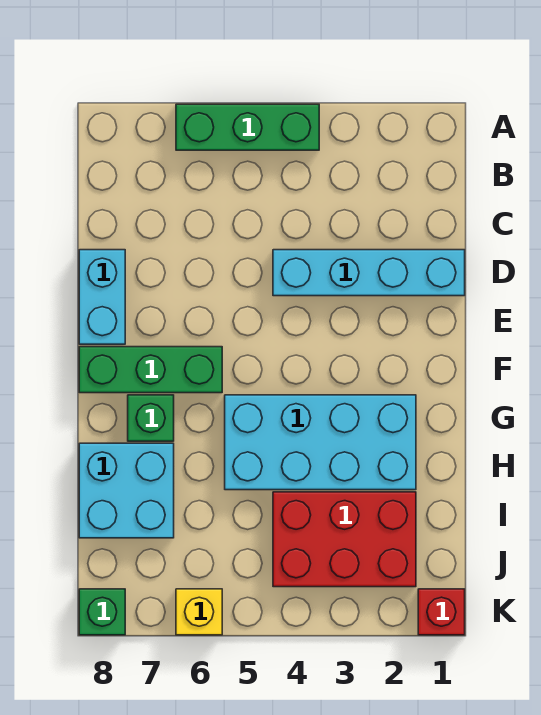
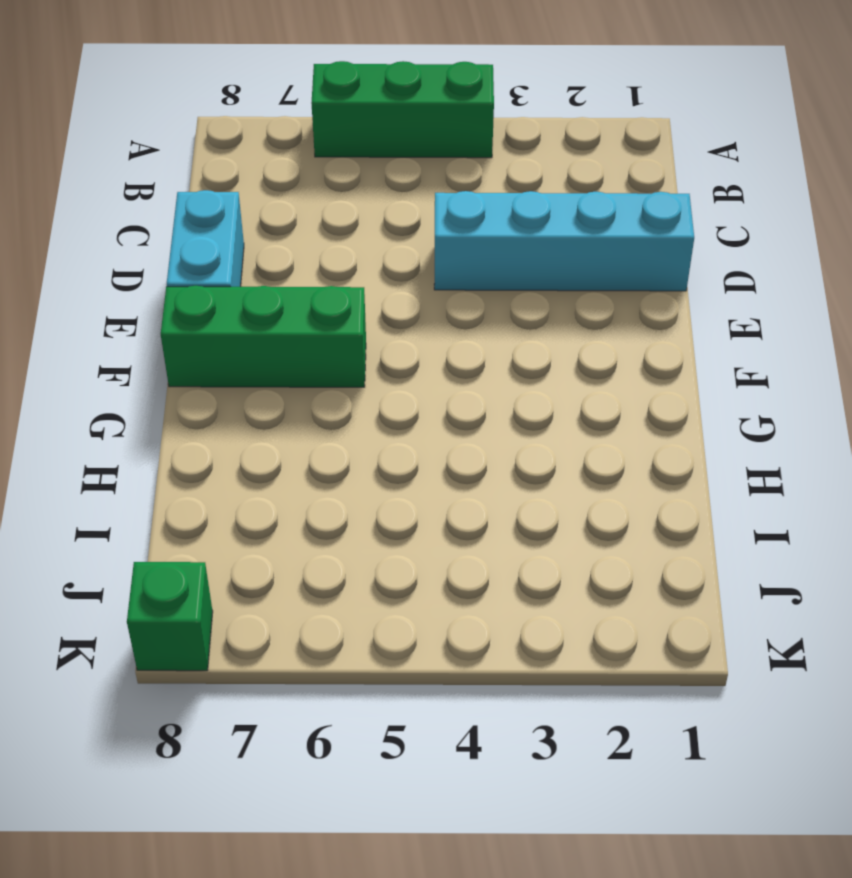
none -> cyan 2x4 brick [225,395,416,490]
none -> green 1x1 brick [128,395,174,441]

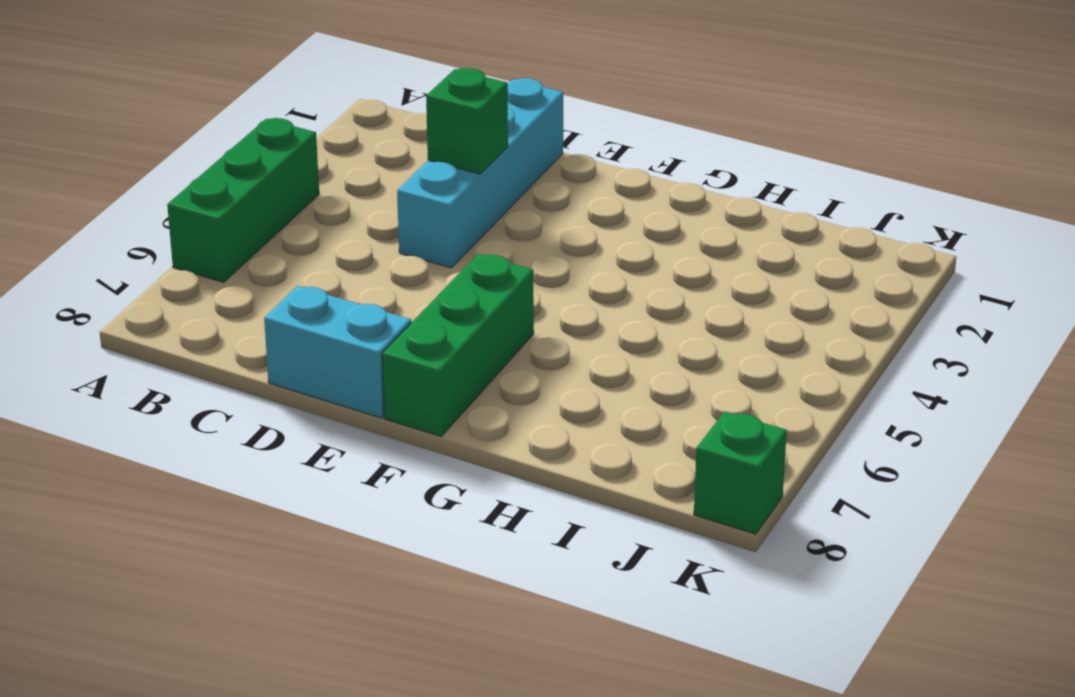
green 1x1 brick [426,68,508,174] -> green 1x1 brick moved to [128,395,174,441]
none -> cyan 2x4 brick [225,395,416,490]
none -> cyan 2x2 brick [79,443,174,538]

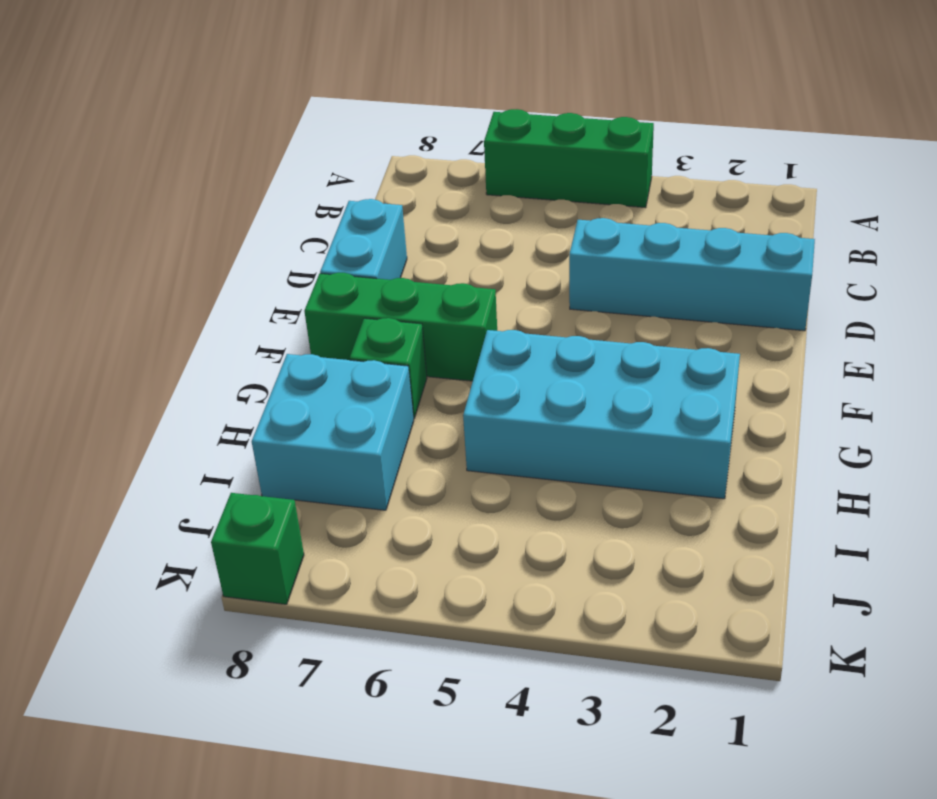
none -> red 2x3 brick [273,492,416,587]
none -> red 1x1 brick [418,589,465,635]

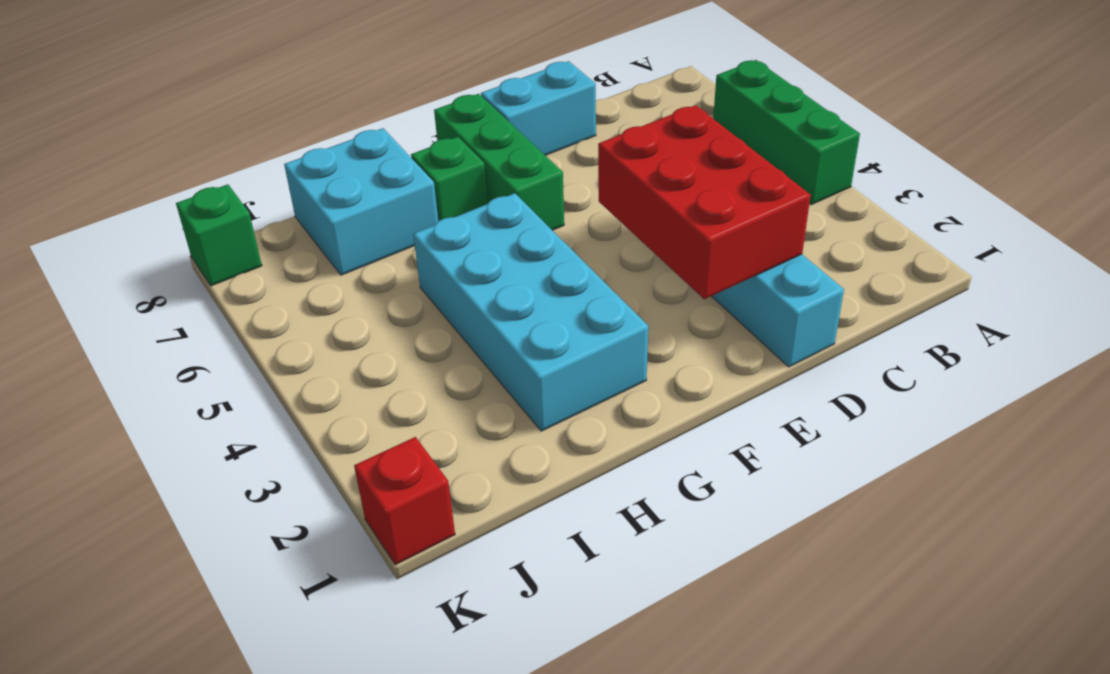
red 2x3 brick [598,105,811,299] -> red 2x3 brick moved to [273,492,416,587]
none -> yellow 1x1 brick [176,589,222,635]

